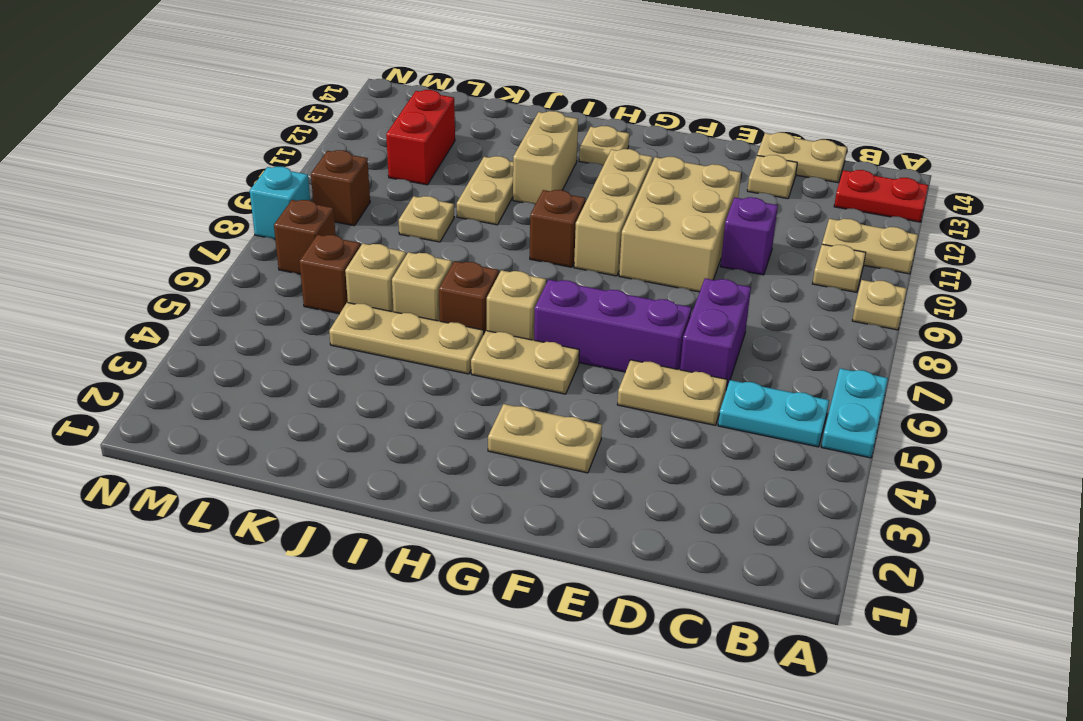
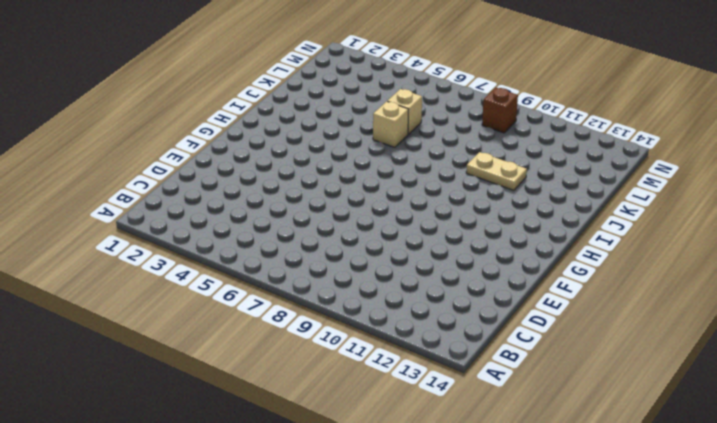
none -> cyan 1x2 plate [821,368,888,458]
none -> tan 1x1 plate [852,280,907,330]
none -> tan 1x2 plate [822,219,918,274]
none -> red 1x2 plate [834,170,928,222]

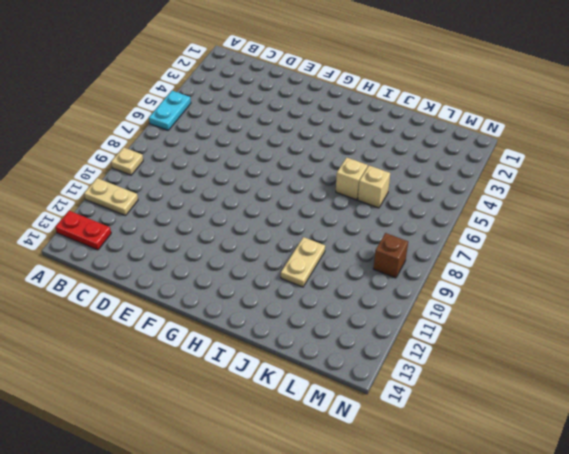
none -> cyan 1x2 plate [718,380,829,447]
none -> tan 1x1 plate [812,244,866,292]
none -> tan 1x2 plate [757,132,847,183]
none -> tan 1x2 plate [617,360,727,425]

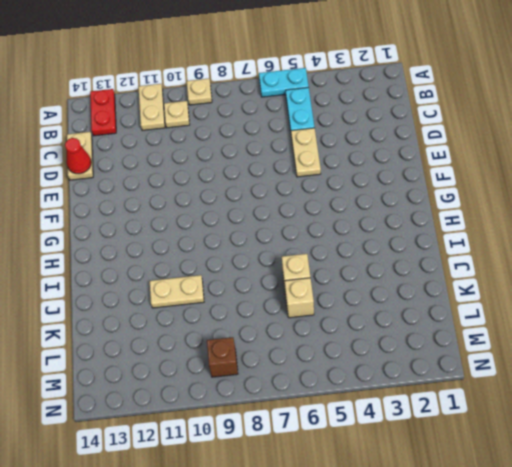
red 1x1 cone [65,138,91,174] -> none
none -> purple 1x2 brick [680,278,751,389]
none -> purple 1x1 brick [720,197,778,275]
none -> tan 1x1 plate [747,155,797,199]
none -> purple 1x3 brick [534,280,691,372]

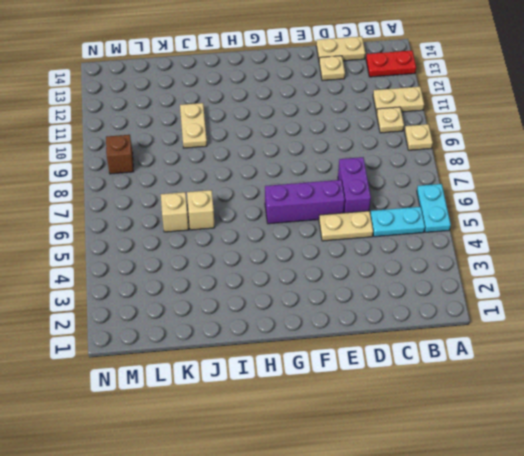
none -> purple 1x1 brick [720,197,778,275]
none -> tan 2x3 brick [619,157,741,292]
none -> tan 1x2 plate [488,404,602,473]
none -> tan 1x2 plate [471,331,579,394]

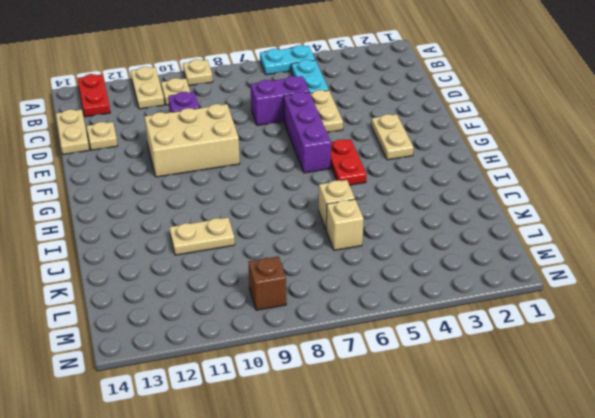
red 1x2 plate [330,139,366,185] -> tan 1x2 plate [471,331,579,394]
none -> tan 1x3 brick [574,149,653,276]
none -> tan 1x1 brick [487,270,546,340]
none -> brown 1x1 brick [530,190,586,267]
none -> tan 1x1 plate [579,126,629,166]

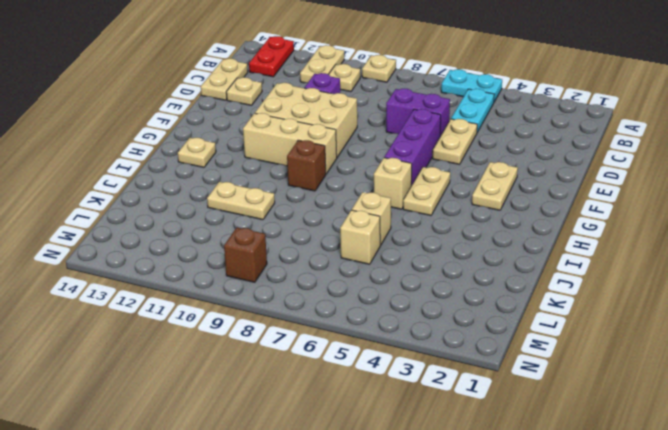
none -> tan 1x3 plate [329,302,484,374]
none -> brown 1x1 brick [439,261,499,333]
none -> tan 1x2 brick [513,111,578,204]
none -> tan 1x1 plate [399,196,454,242]

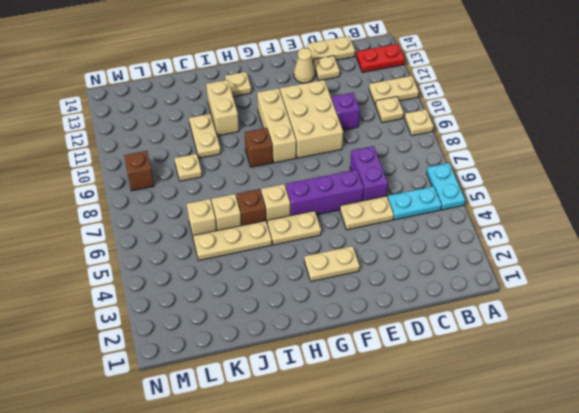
tan 1x1 cone [294,48,315,83] -> none
none -> brown 1x1 brick [299,235,360,314]
none -> red 1x2 brick [386,90,455,185]
none -> brown 1x1 brick [274,200,336,274]
none -> cyan 1x1 brick [250,167,310,239]

